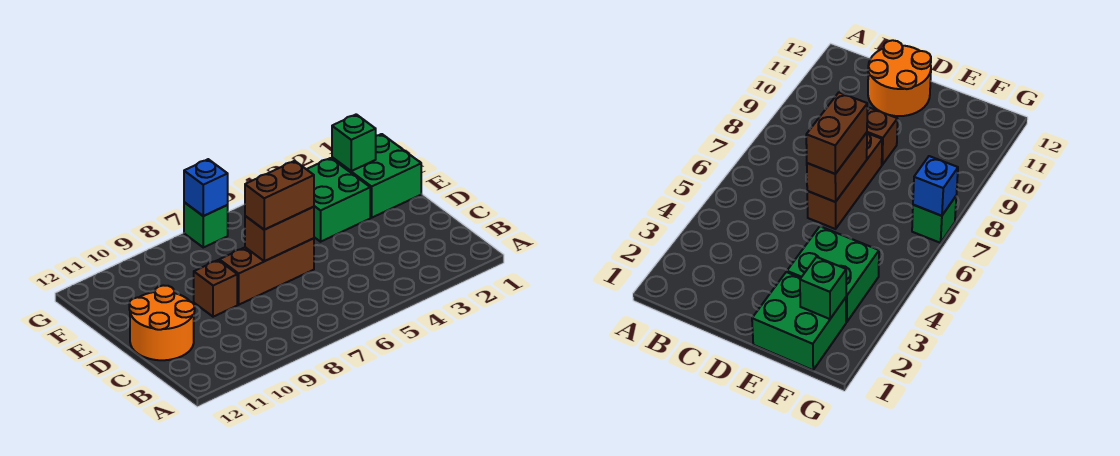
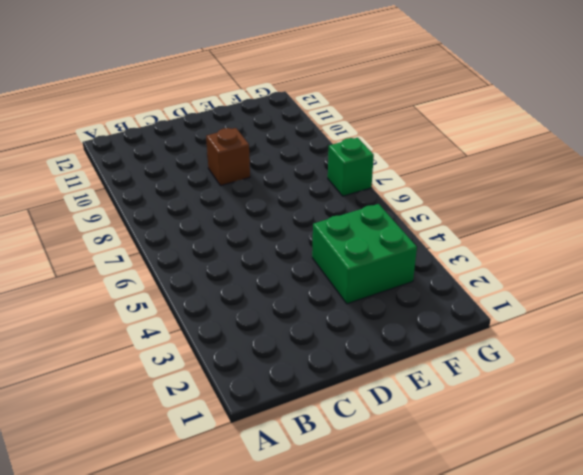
none -> orange 2x2 round brick [129,285,195,360]
none -> brown 1x3 brick [219,238,314,305]

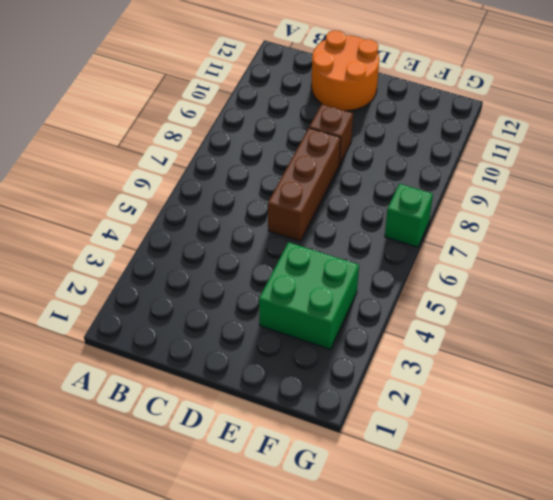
none -> green 2x2 brick [332,134,421,218]
none -> brown 1x2 brick [245,207,314,261]

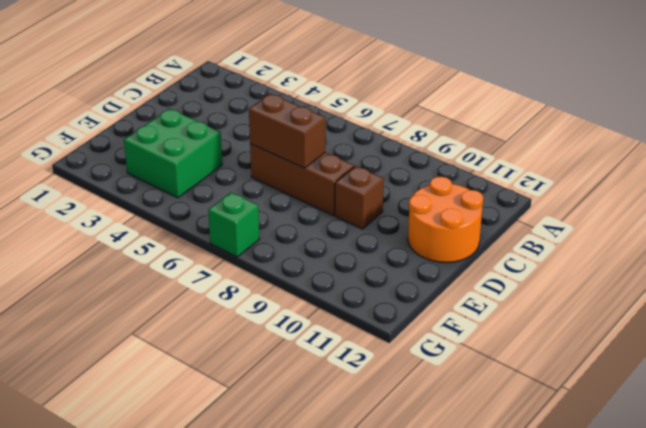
none -> green 2x2 brick [332,134,421,218]
none -> green 1x1 brick [332,114,376,171]

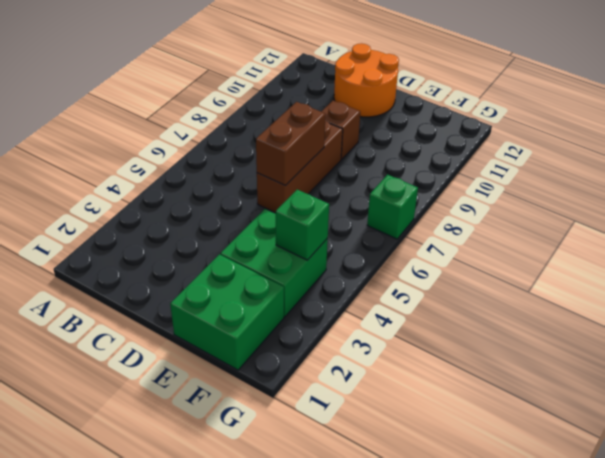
green 1x1 brick [276,190,329,260] -> green 1x1 brick moved to [332,114,376,171]
none -> blue 1x1 brick [184,159,228,216]
none -> brown 1x2 brick [245,161,314,230]

